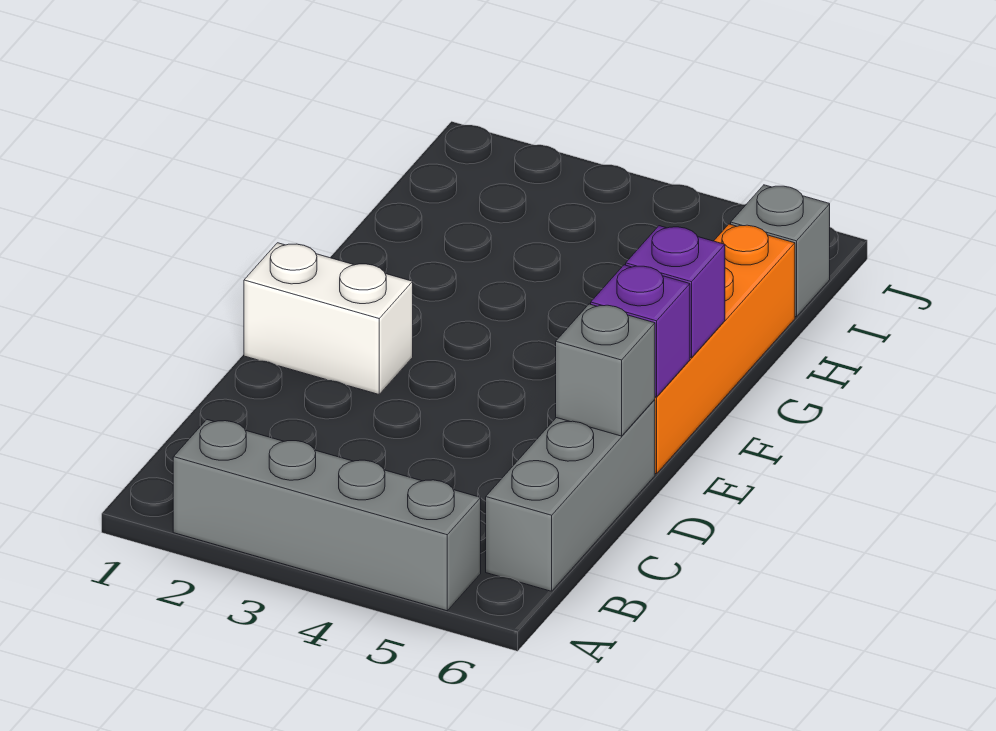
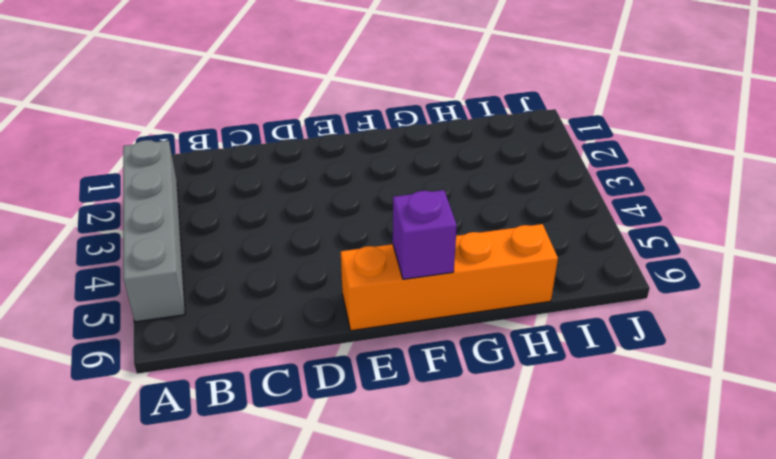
none -> grey 1x3 brick [486,400,655,591]
none -> white 1x2 brick [244,243,413,394]

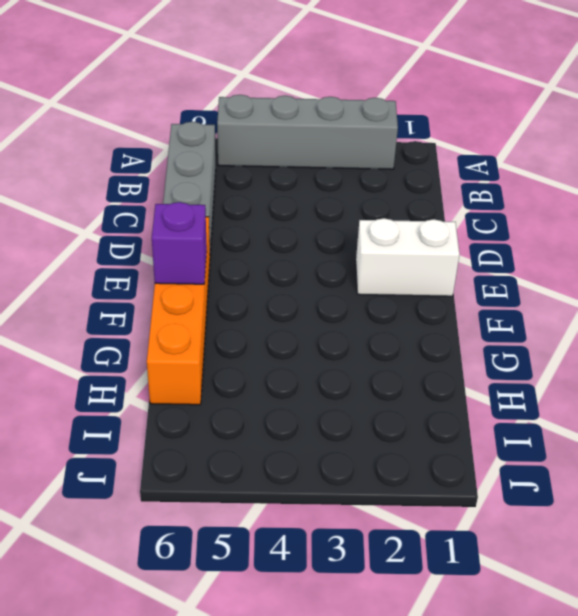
none -> grey 1x1 brick [731,185,830,317]
none -> grey 1x1 brick [556,304,655,436]

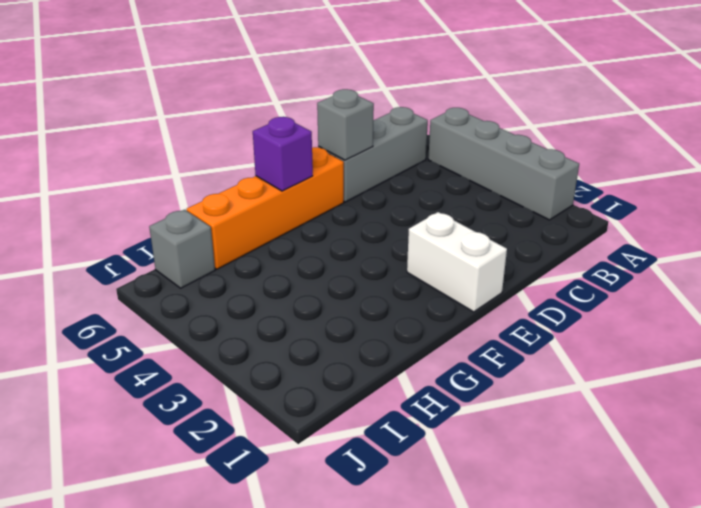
none -> purple 1x1 brick [591,265,690,397]

